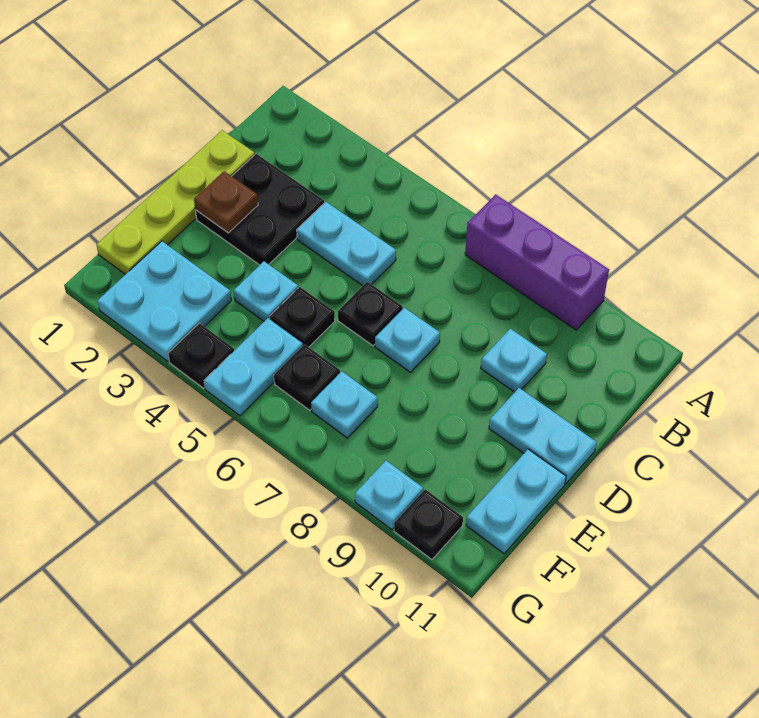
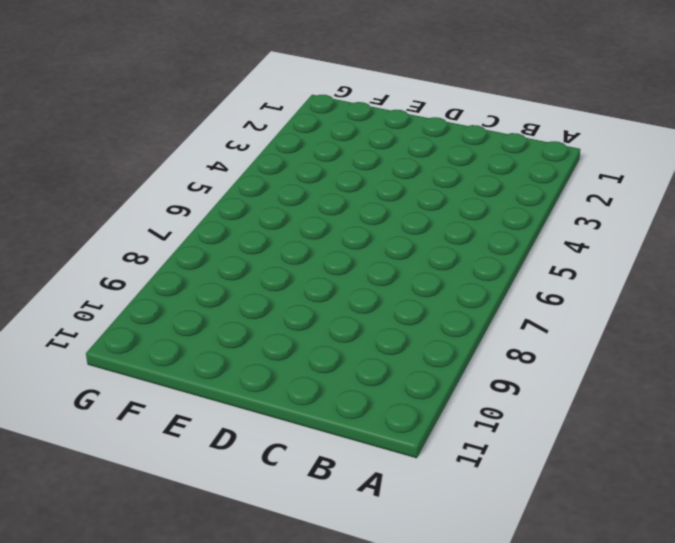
none -> purple 1x3 brick [465,194,609,330]
none -> lime 1x4 plate [96,130,255,275]
none -> black 2x2 plate [195,154,324,265]

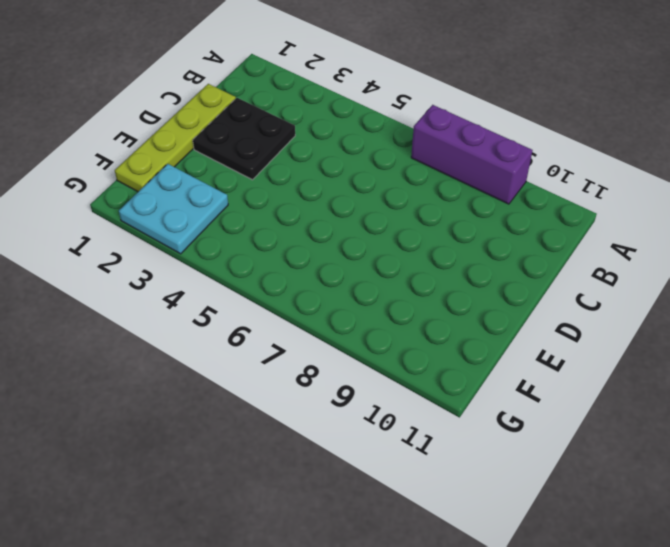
none -> cyan 1x2 plate [297,202,396,286]
none -> cyan 1x1 plate [481,329,547,392]
none -> black 1x1 plate [338,282,403,346]

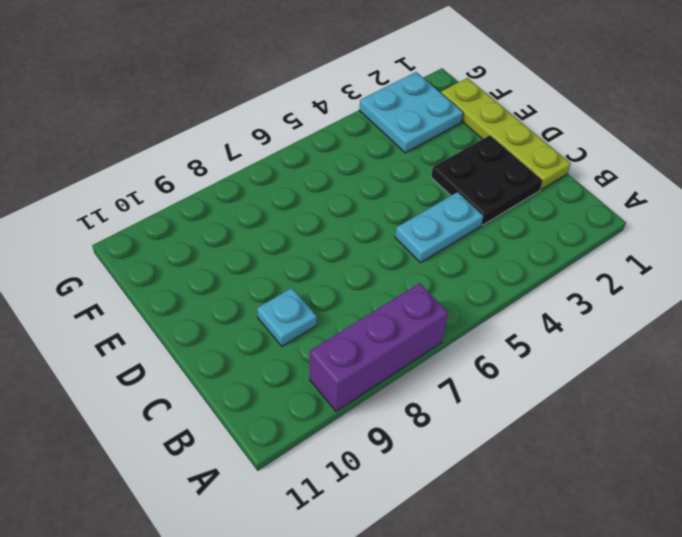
none -> black 1x1 plate [338,282,403,346]
none -> cyan 1x1 plate [375,308,440,372]
none -> cyan 1x2 plate [489,388,597,483]

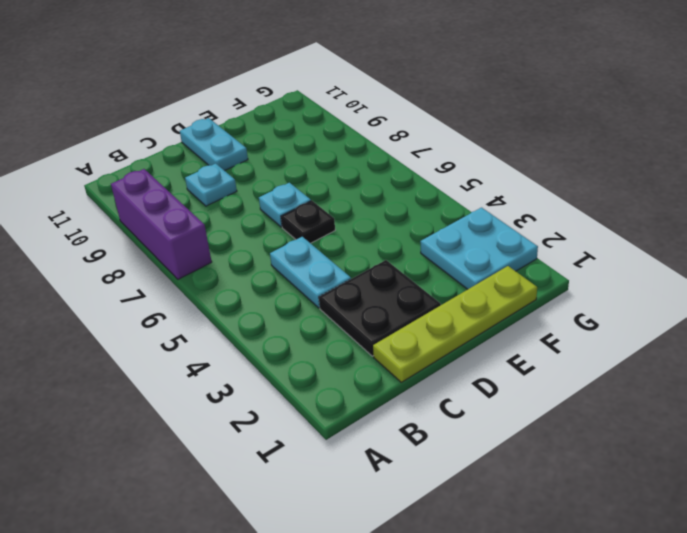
none -> cyan 1x1 plate [234,262,298,321]
none -> black 1x1 plate [270,287,335,347]
none -> cyan 1x2 plate [466,449,566,554]

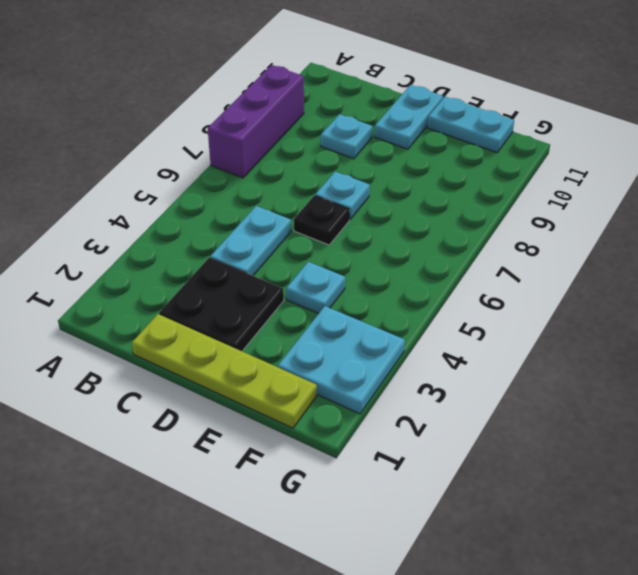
none -> black 1x1 plate [270,287,335,347]
none -> cyan 1x2 plate [204,318,303,416]
none -> black 1x1 plate [274,344,340,410]

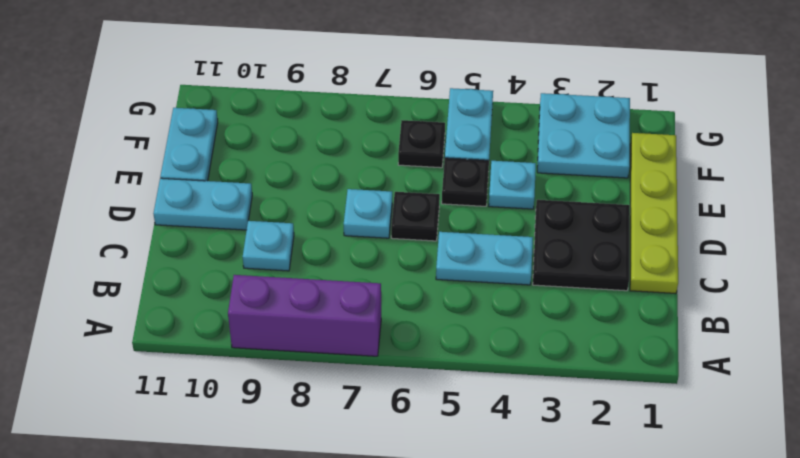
none -> cyan 1x1 plate [311,371,378,438]
none -> black 1x1 plate [168,323,234,388]
none -> cyan 1x1 plate [355,461,423,530]

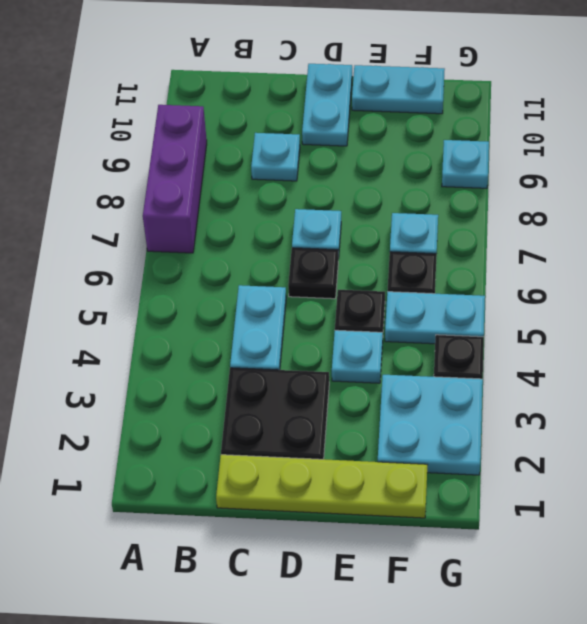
none -> black 1x1 plate [394,489,463,560]
none -> brown 1x1 plate [194,171,258,233]

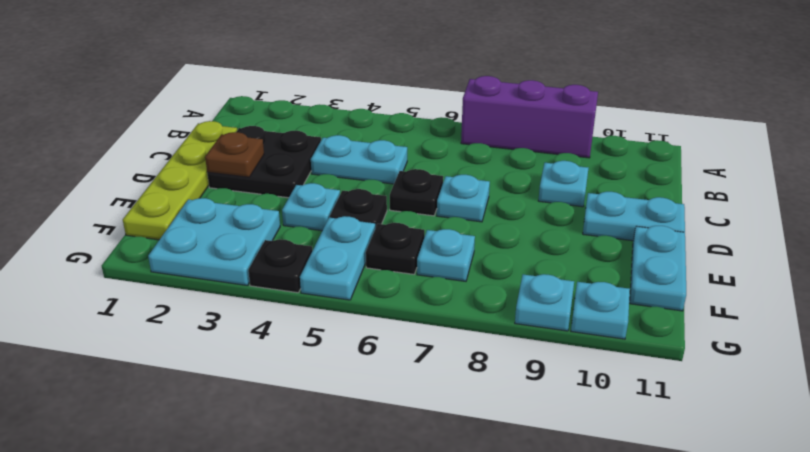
cyan 1x1 plate [571,282,630,339] -> black 1x1 plate [394,489,463,560]

